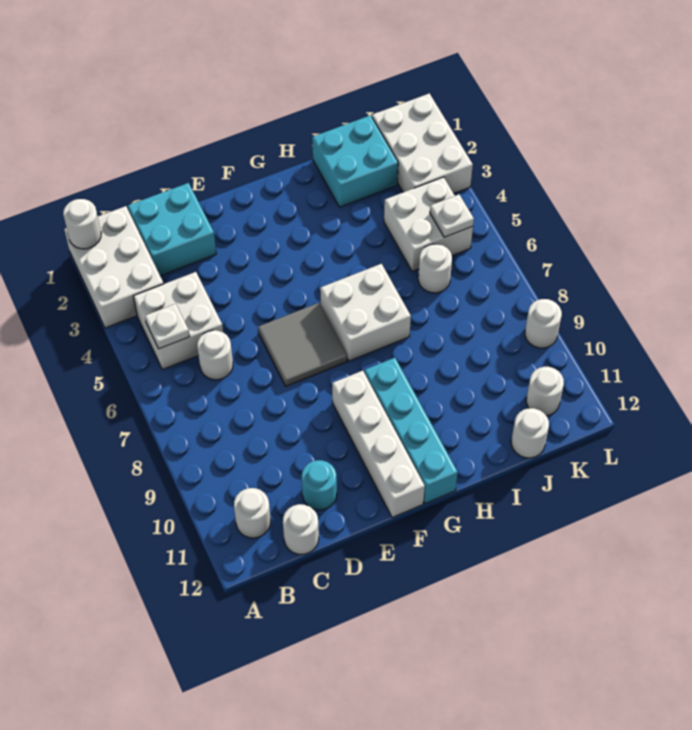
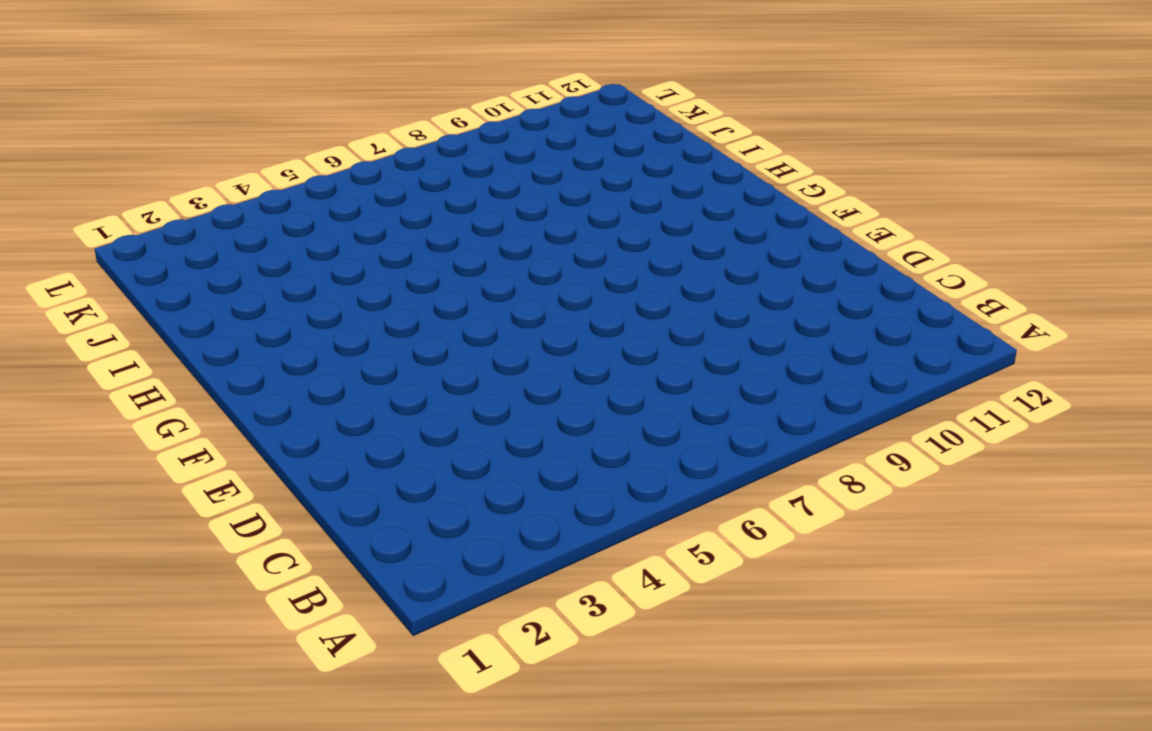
none -> white 2x3 brick [64,206,164,328]
none -> white 2x2 brick [133,272,223,370]
none -> white 1x1 round brick [234,488,271,538]

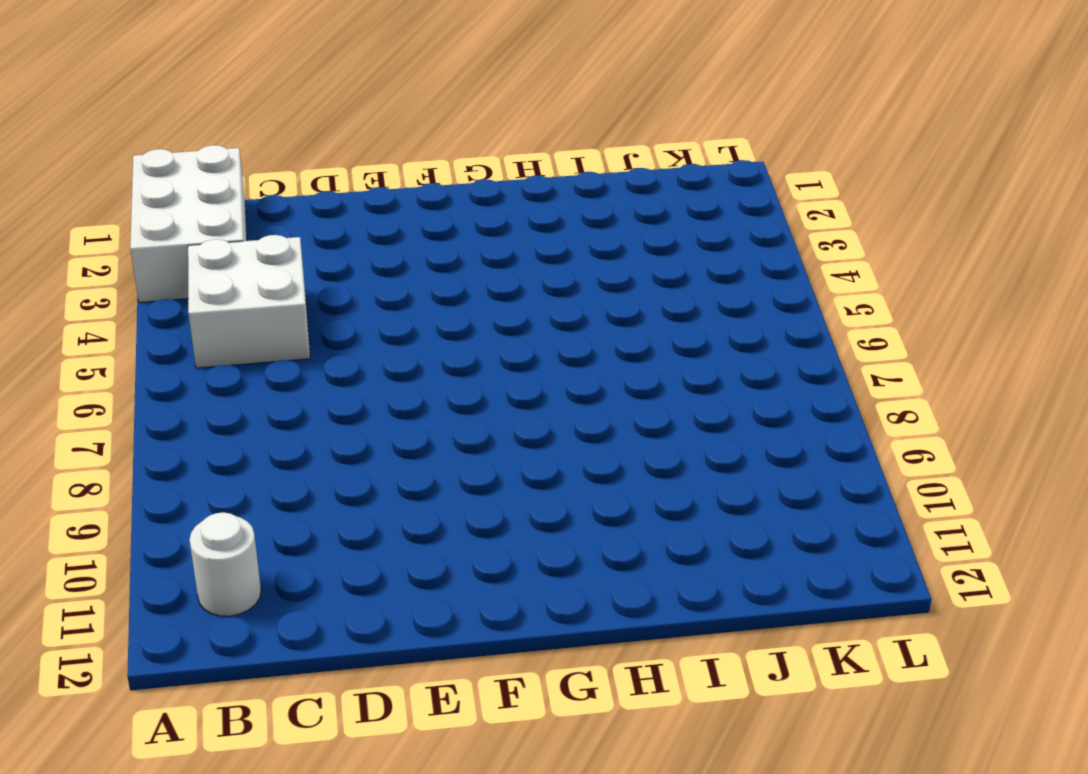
none -> cyan 2x2 brick [128,183,216,276]
none -> white 1x1 round brick [197,330,233,380]
none -> white 1x1 round brick [283,504,319,554]

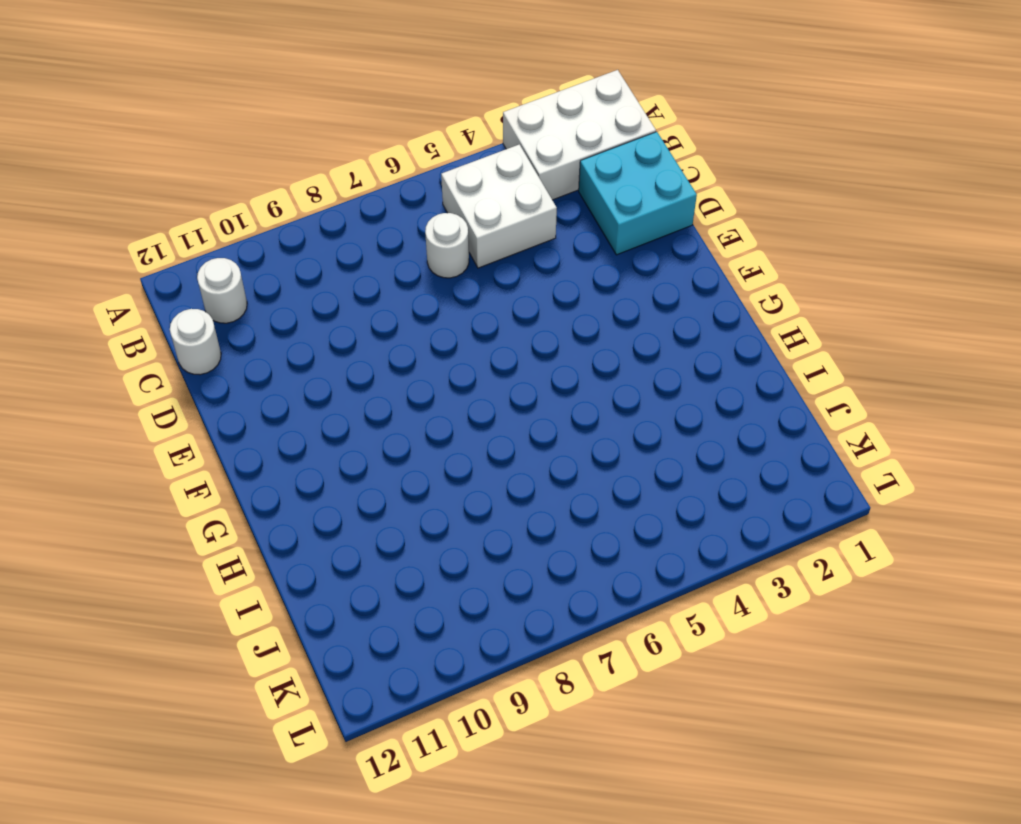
none -> cyan 1x1 round brick [302,460,337,510]
none -> grey 2x2 tile [258,303,347,386]
none -> white 1x4 brick [332,370,425,517]

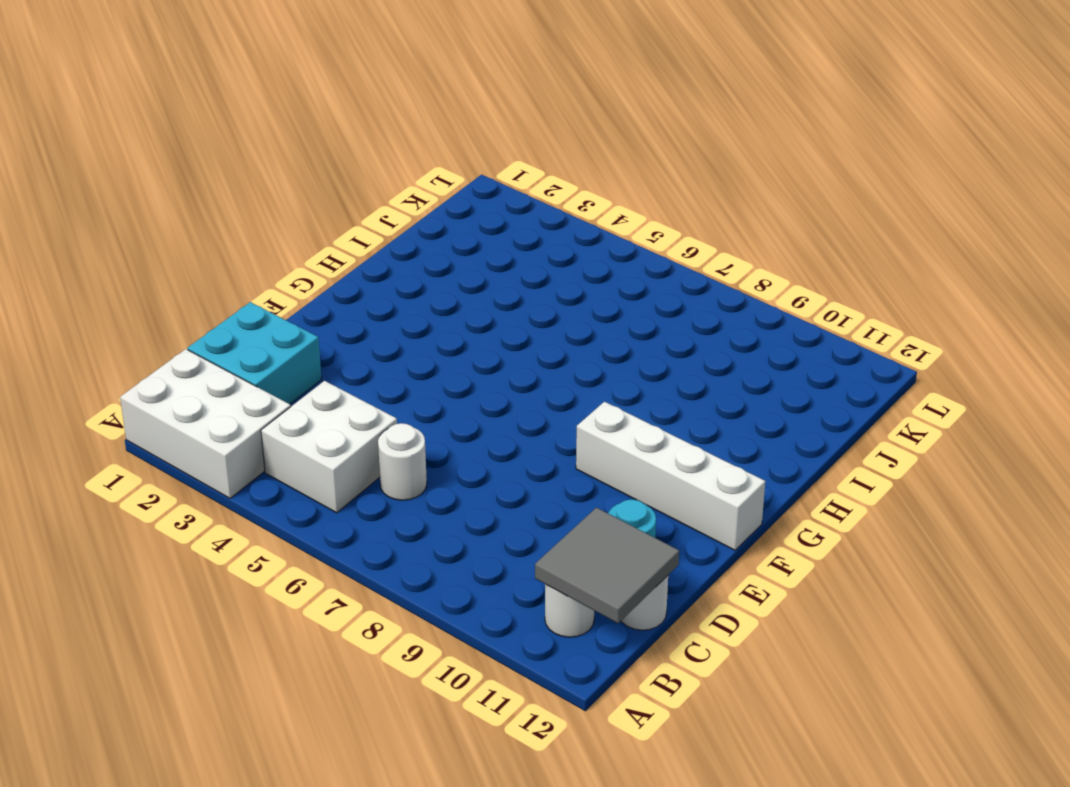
grey 2x2 tile [535,508,679,623] -> grey 2x2 tile moved to [258,303,347,386]
none -> white 2x2 brick [320,264,411,361]
none -> cyan 1x4 brick [364,358,458,504]
none -> cyan 2x2 brick [312,115,398,207]

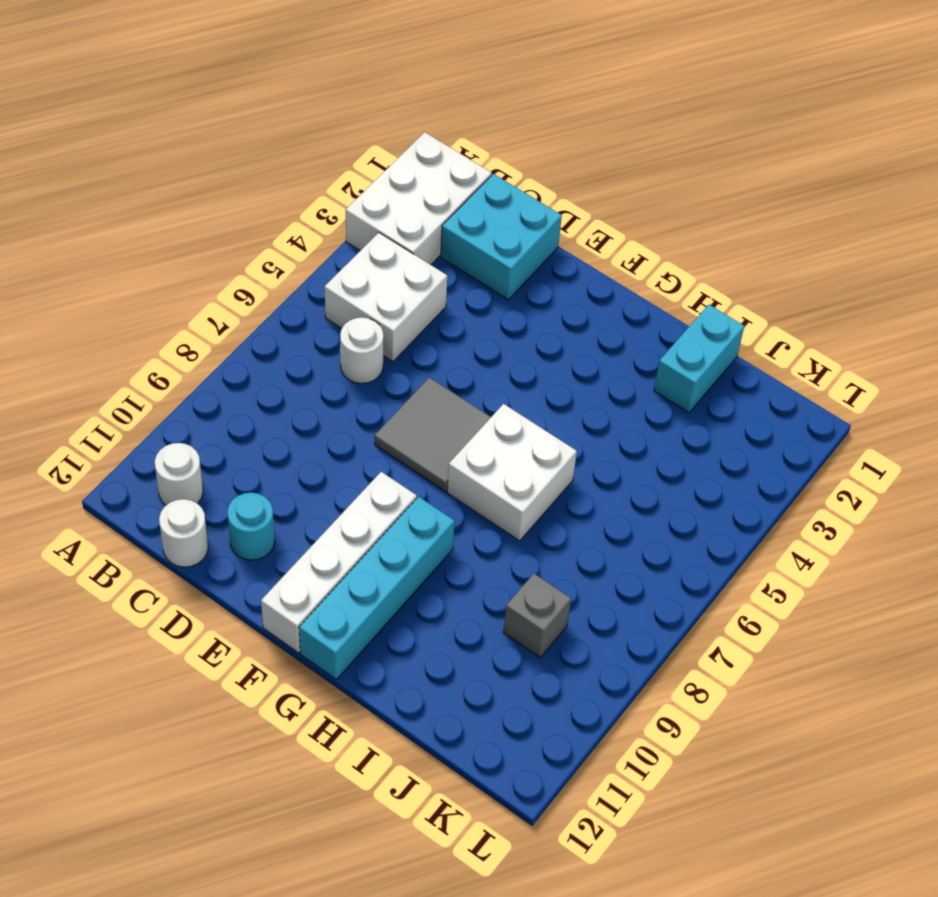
cyan 1x2 brick [654,305,744,413] -> cyan 2x2 brick [312,115,398,207]
grey 1x1 brick [503,574,571,657] -> none
none -> white 2x2 brick [384,177,473,271]
none -> white 1x1 round brick [418,244,452,293]
none -> white 1x1 round brick [511,408,549,458]

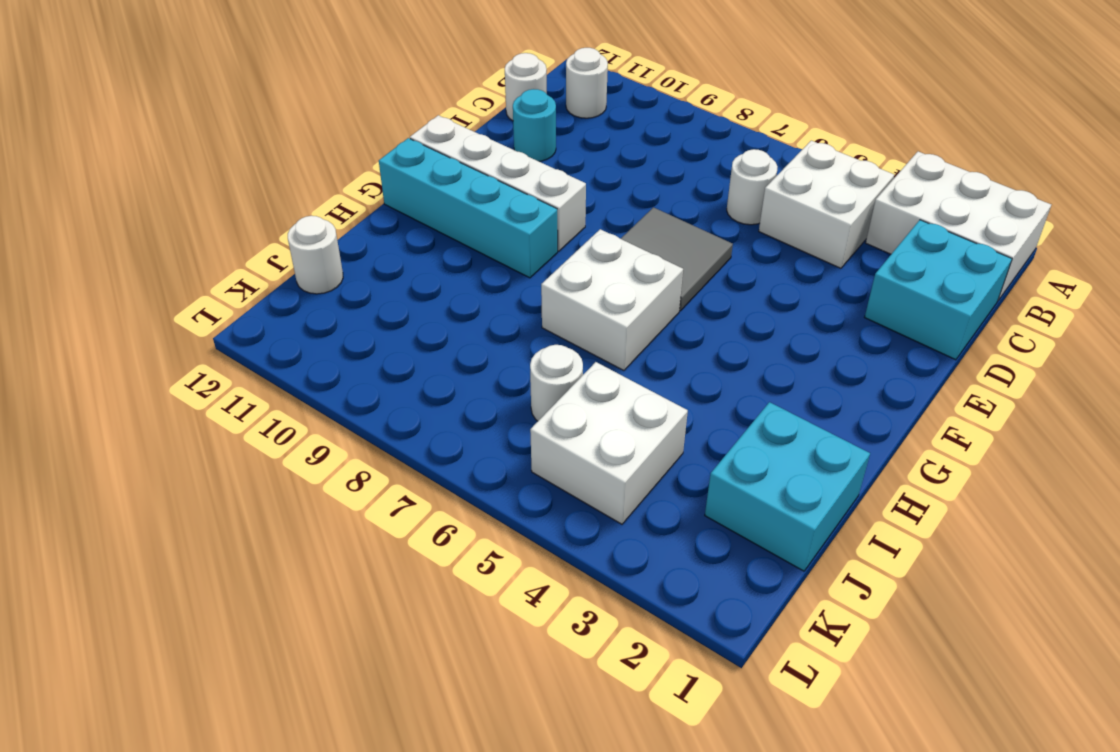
none -> white 2x3 brick [372,93,473,193]
none -> white 1x1 round brick [526,367,564,416]
none -> white 1x1 round brick [525,299,562,348]

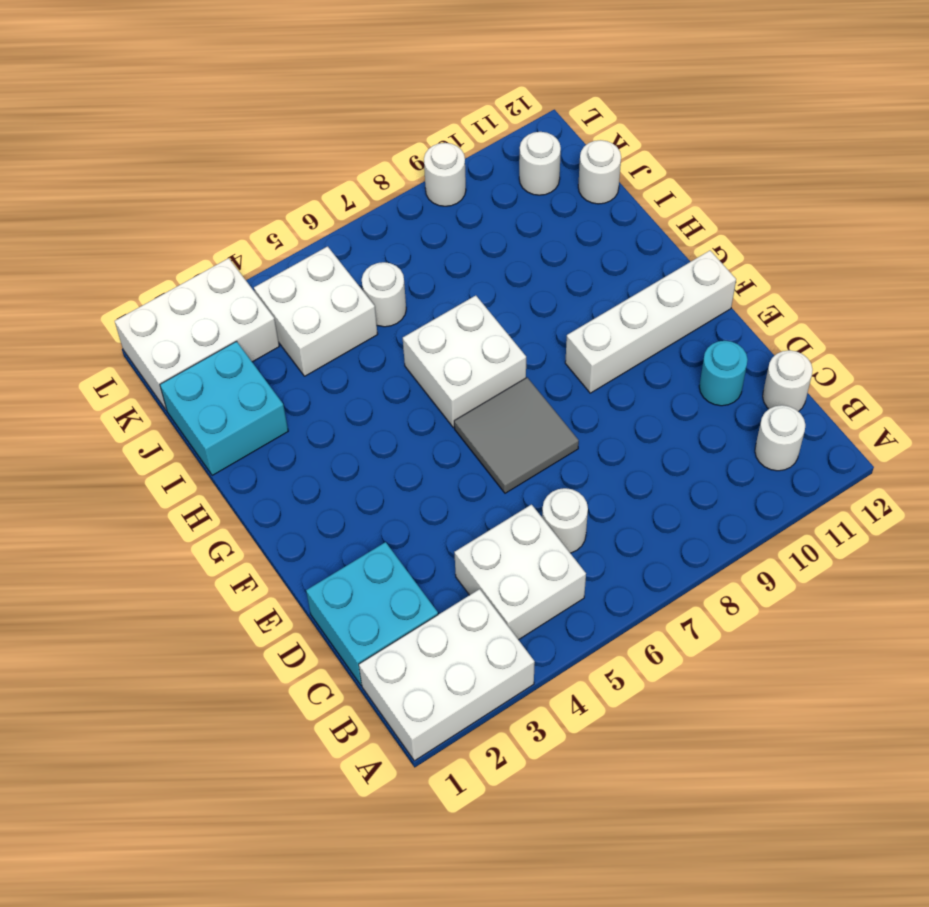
none -> cyan 1x4 brick [364,358,458,504]
none -> white 1x1 round brick [63,199,101,249]
none -> white 1x1 plate [145,304,190,349]

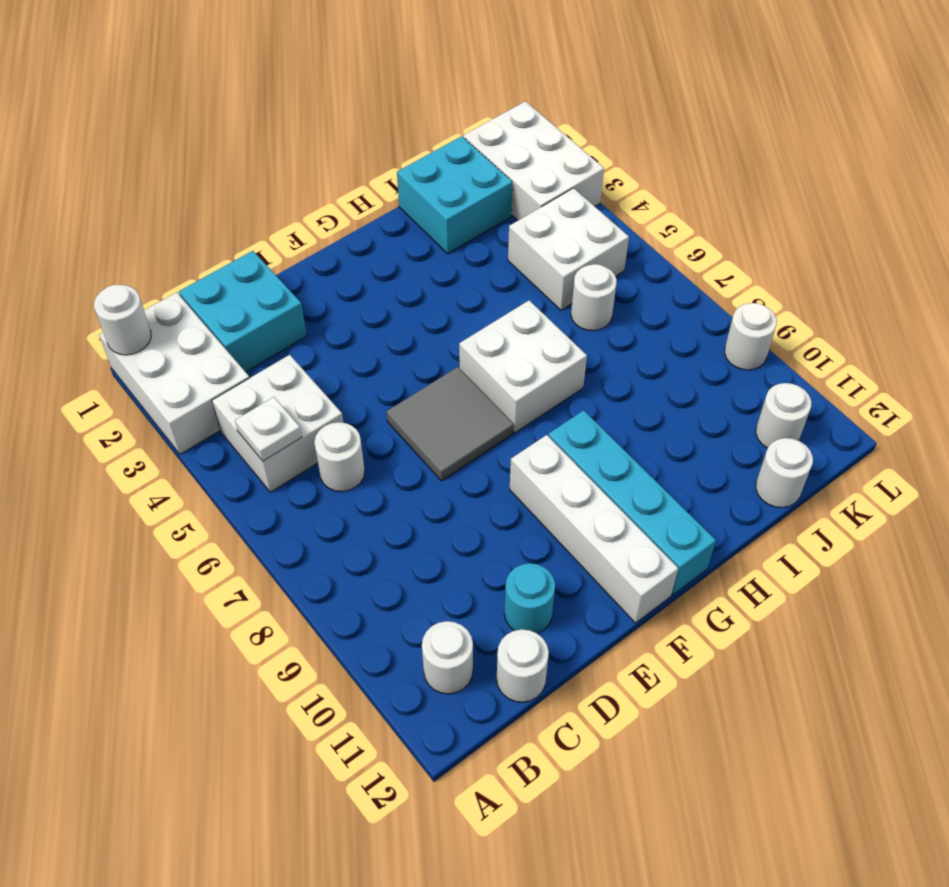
none -> white 1x1 plate [430,194,474,237]

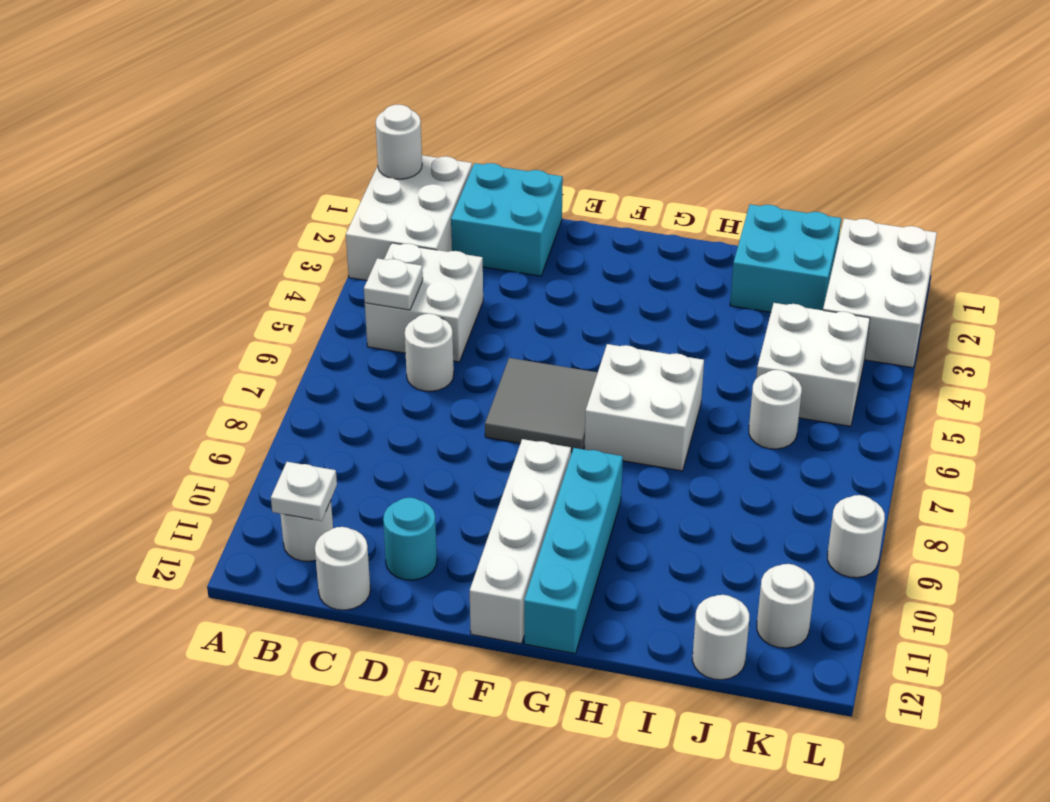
white 1x1 plate [271,462,337,521] -> white 1x1 plate moved to [430,194,474,237]

